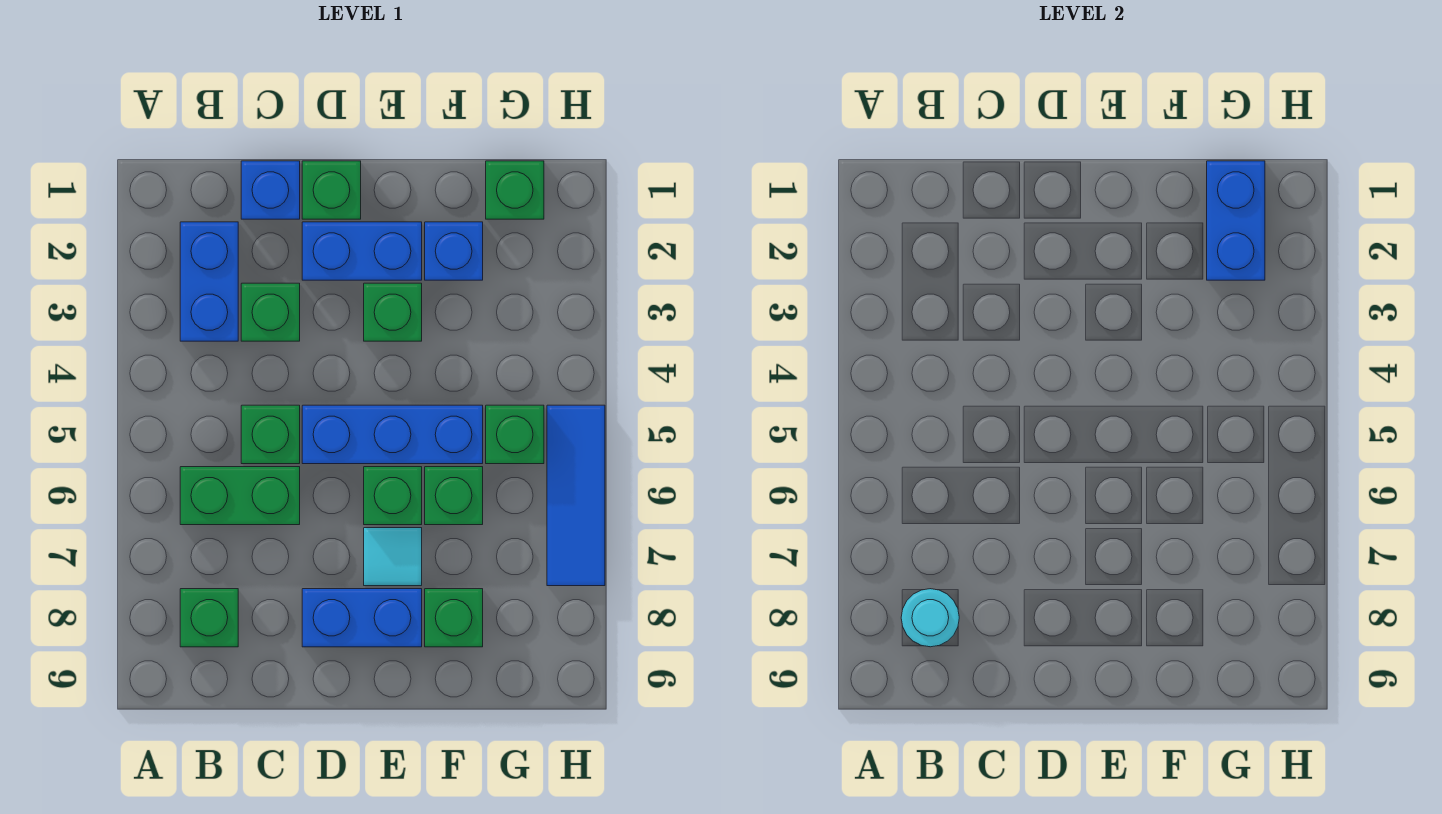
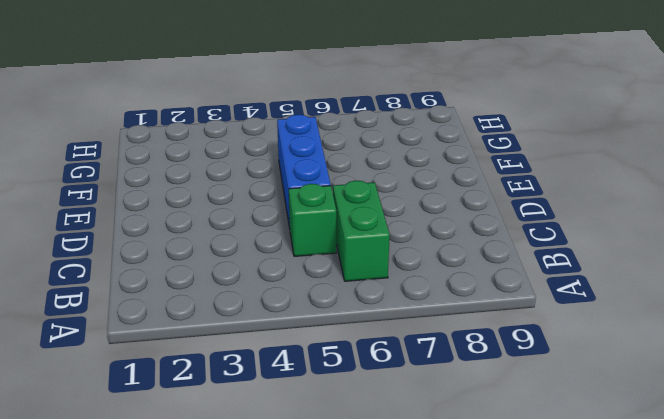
none -> blue 1x2 brick [180,222,238,341]
none -> green 1x1 brick [180,589,238,647]
none -> blue 1x1 brick [241,161,300,219]

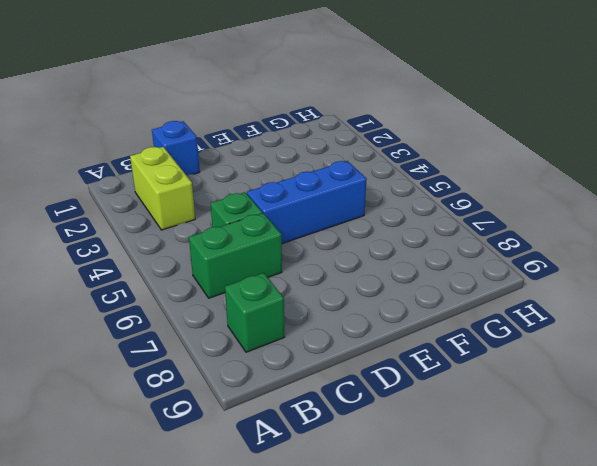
lime 1x2 brick [130,147,195,230] -> blue 1x2 brick [180,222,238,341]
none -> green 1x1 brick [241,283,300,341]
none -> green 1x1 brick [302,161,361,219]
none -> blue 1x2 brick [302,222,422,280]

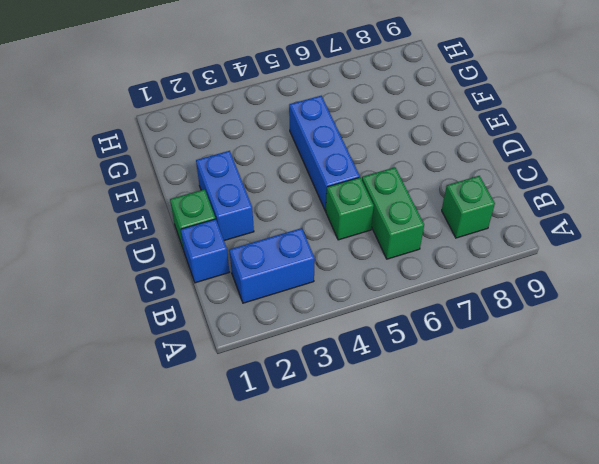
none -> green 1x1 brick [241,283,300,341]
none -> blue 1x2 brick [302,589,422,647]
none -> green 1x1 brick [364,283,422,341]

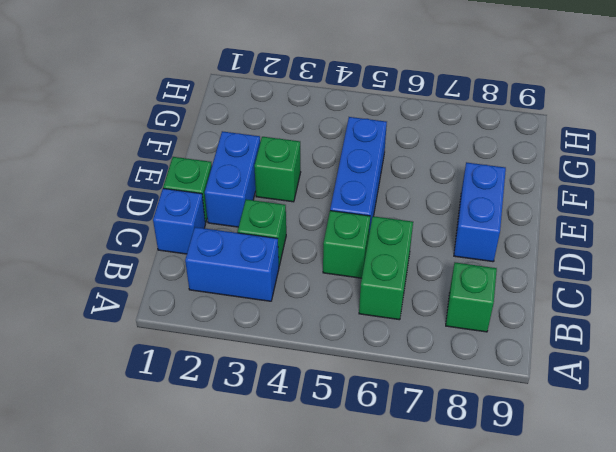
none -> green 1x1 brick [364,467,422,525]
none -> cyan 1x1 tile [364,528,422,586]
none -> blue 1x1 brick [425,222,483,280]

